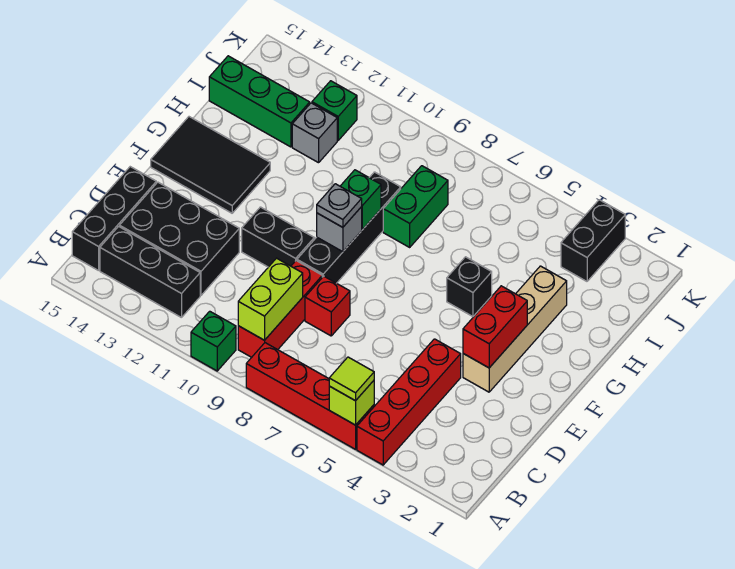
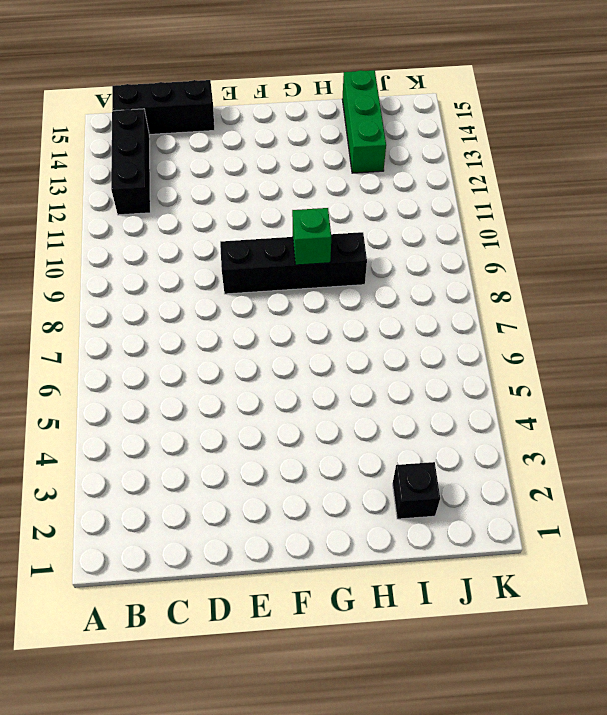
black 1x1 brick [393,462,440,519] -> black 1x1 brick moved to [447,257,492,317]
none -> red 1x4 brick [357,339,461,465]
none -> red 1x4 brick [246,343,374,449]
none -> green 1x1 brick [191,311,236,371]

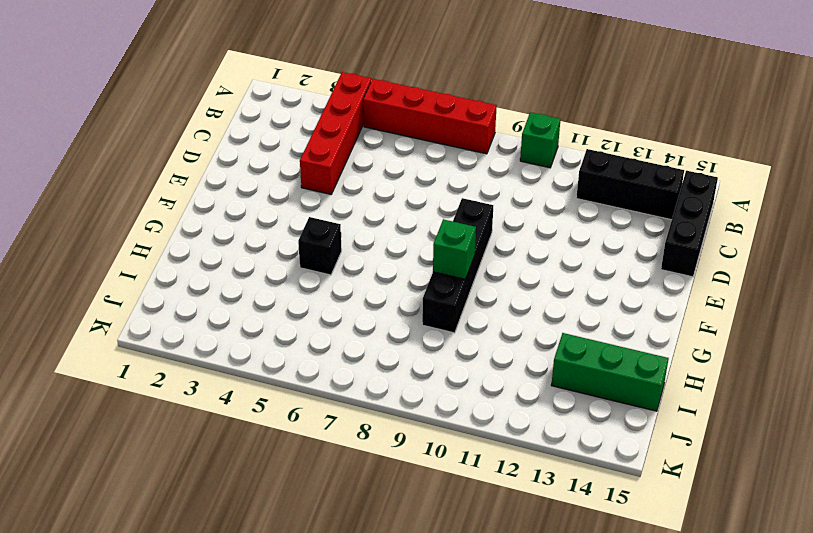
none -> red 1x3 brick [238,261,322,357]
none -> black 2x3 brick [120,182,239,295]
none -> red 1x1 brick [305,276,350,336]

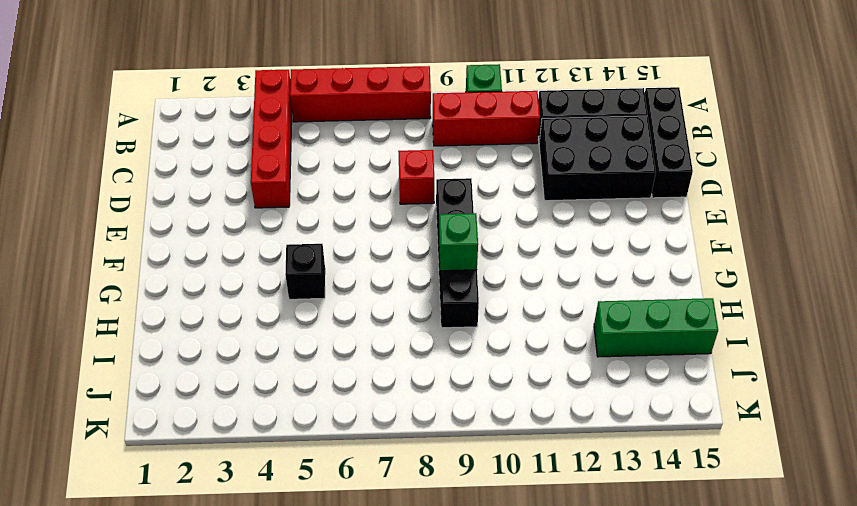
red 1x3 brick [433,91,540,146] -> red 1x3 brick turned to [238,261,322,357]
none -> tan 1x4 brick [463,266,567,392]
none -> black 1x2 brick [242,207,314,267]
none -> black 2x3 tile [151,117,270,213]

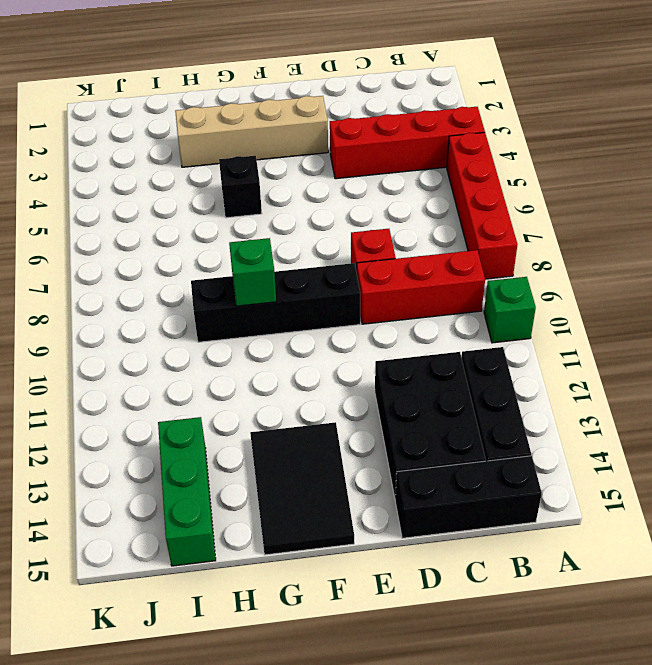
none -> black 1x2 brick [242,207,314,267]
none -> green 1x2 brick [383,166,448,247]
none -> grey 1x1 brick [292,103,337,163]

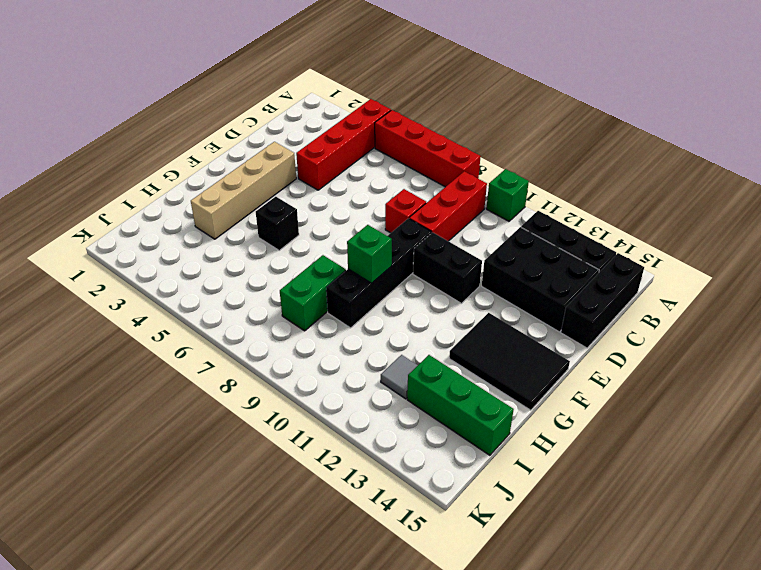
grey 1x1 tile [381,355,418,399] -> grey 1x1 brick [292,103,337,163]
none -> black 1x2 brick [561,200,625,281]
none -> green 1x1 brick [312,81,357,140]
none -> lime 1x1 brick [329,381,374,425]

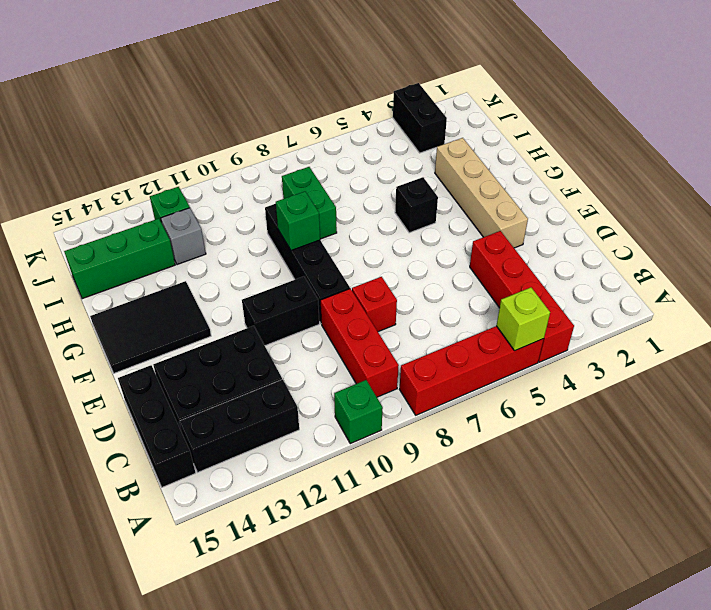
none -> lime 1x2 brick [238,258,303,340]
none -> red 1x2 brick [463,286,527,368]
none -> grey 1x1 brick [317,207,362,252]

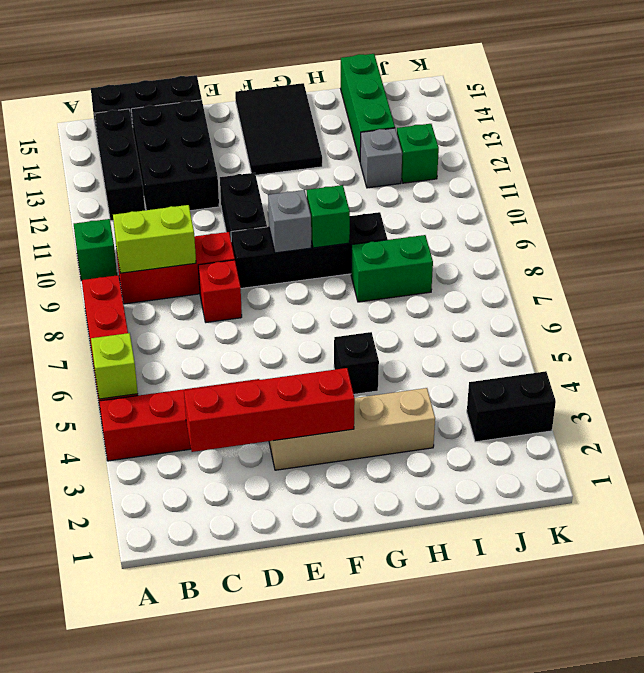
red 1x4 brick [184,368,355,452] -> red 1x2 brick [463,286,527,368]
none -> lime 1x1 tile [329,357,374,401]
none -> grey 1x1 plate [317,184,362,227]

